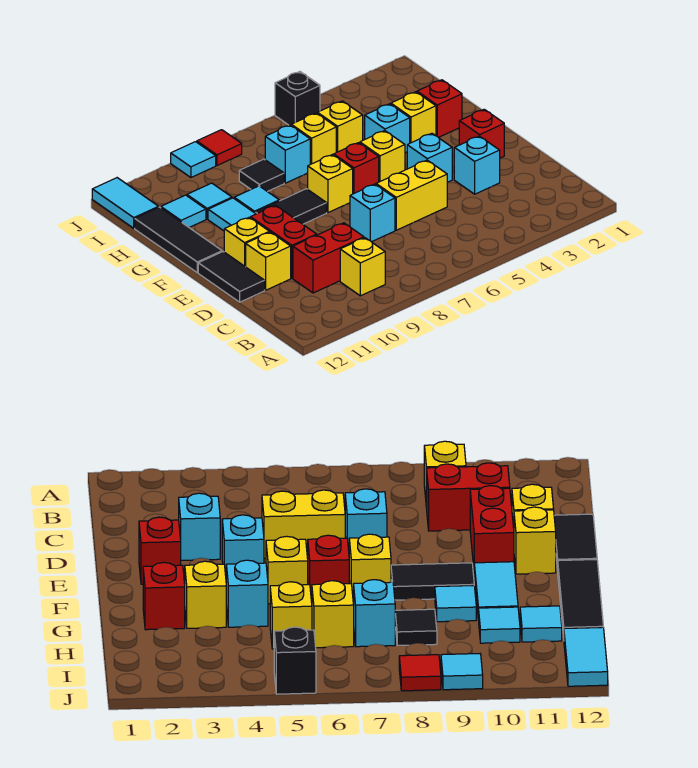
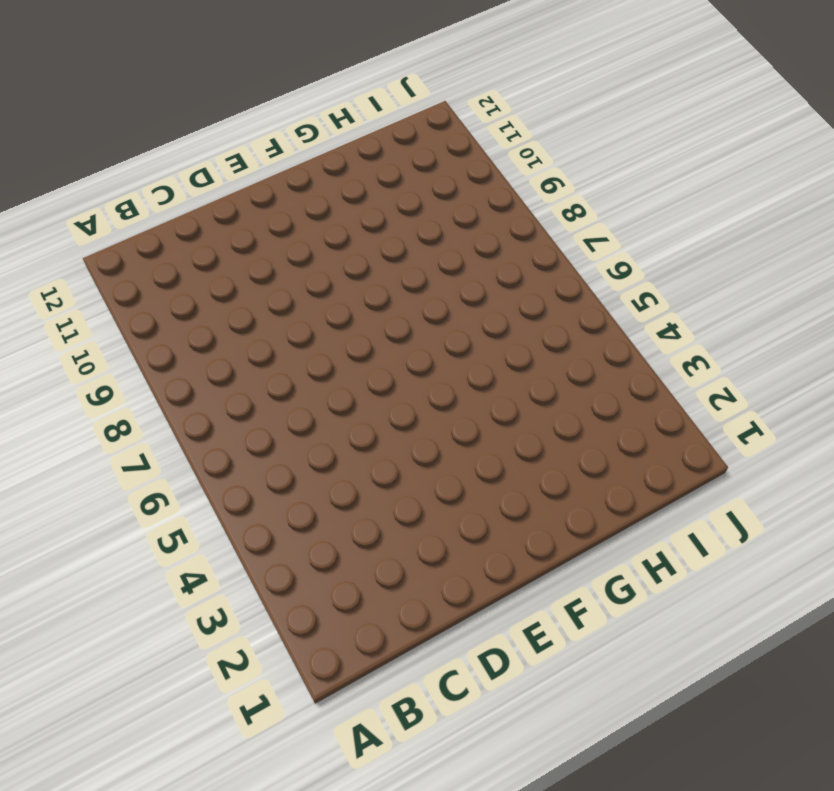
none -> yellow 1x1 brick [340,238,385,296]
none -> red 1x2 brick [293,223,364,293]
none -> cyan 1x1 brick [454,136,500,194]
none -> yellow 1x2 brick [376,160,447,230]

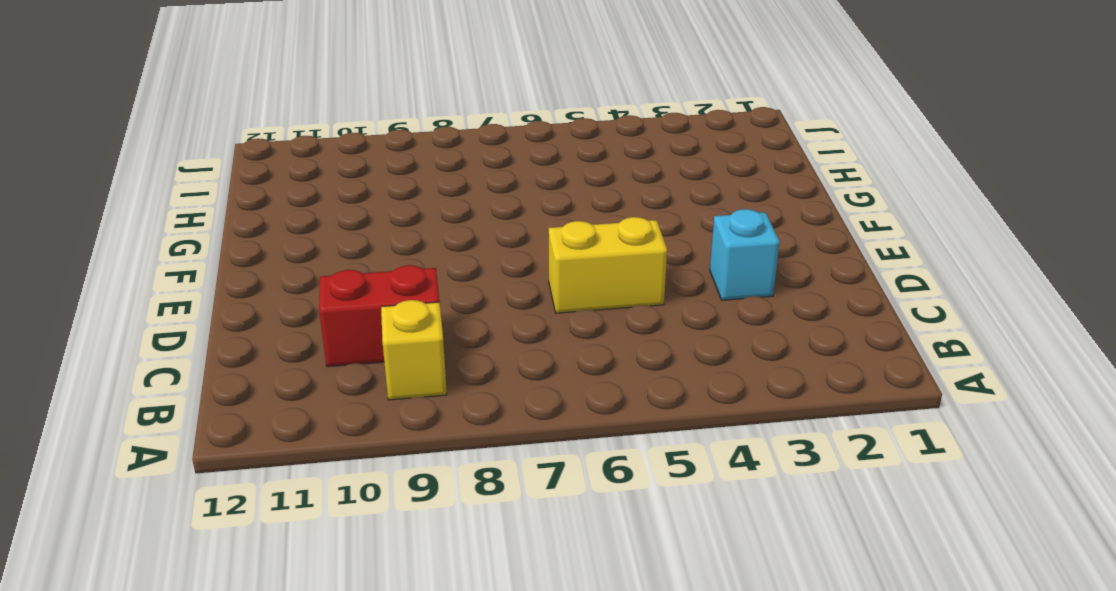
none -> cyan 1x1 brick [350,184,395,242]
none -> red 1x2 brick [251,205,317,278]
none -> yellow 1x1 brick [246,232,291,290]
none -> black 1x2 tile [198,252,265,302]

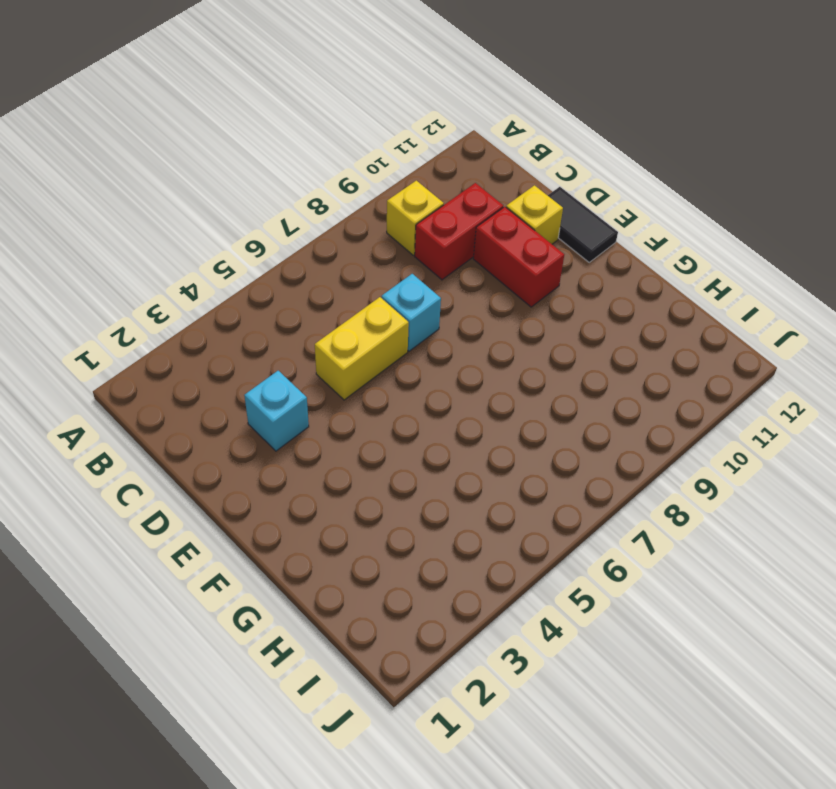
none -> red 1x1 brick [459,109,504,158]
none -> cyan 1x1 brick [407,133,452,182]
none -> yellow 1x1 brick [224,217,269,267]
none -> yellow 1x1 brick [360,131,405,182]

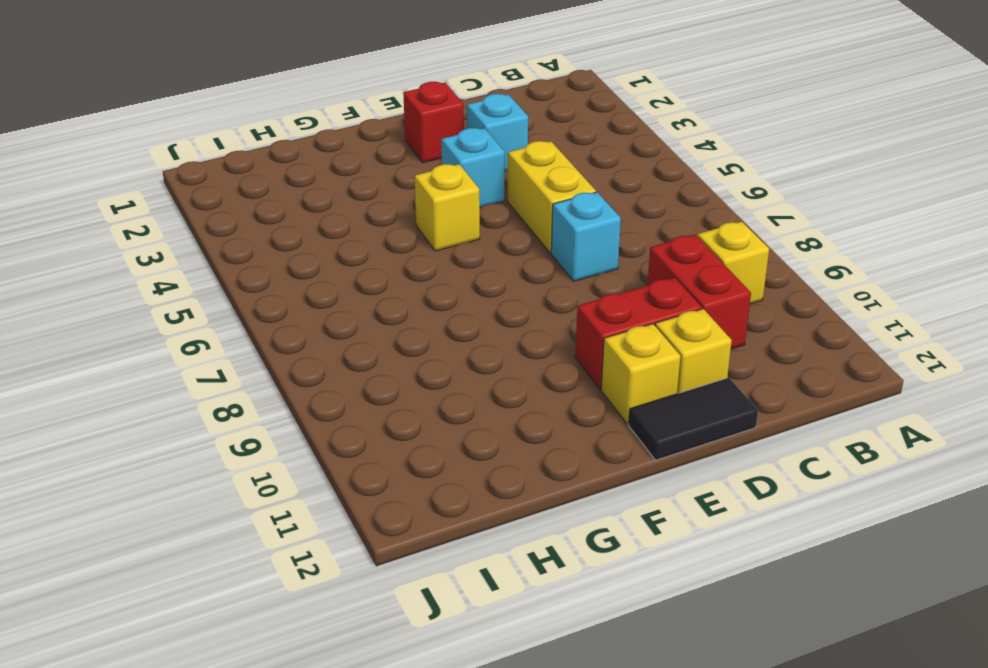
none -> red 1x1 brick [334,143,379,194]
none -> yellow 1x1 brick [308,155,353,213]
none -> black 1x2 tile [255,189,327,224]
none -> cyan 1x2 tile [208,198,255,231]

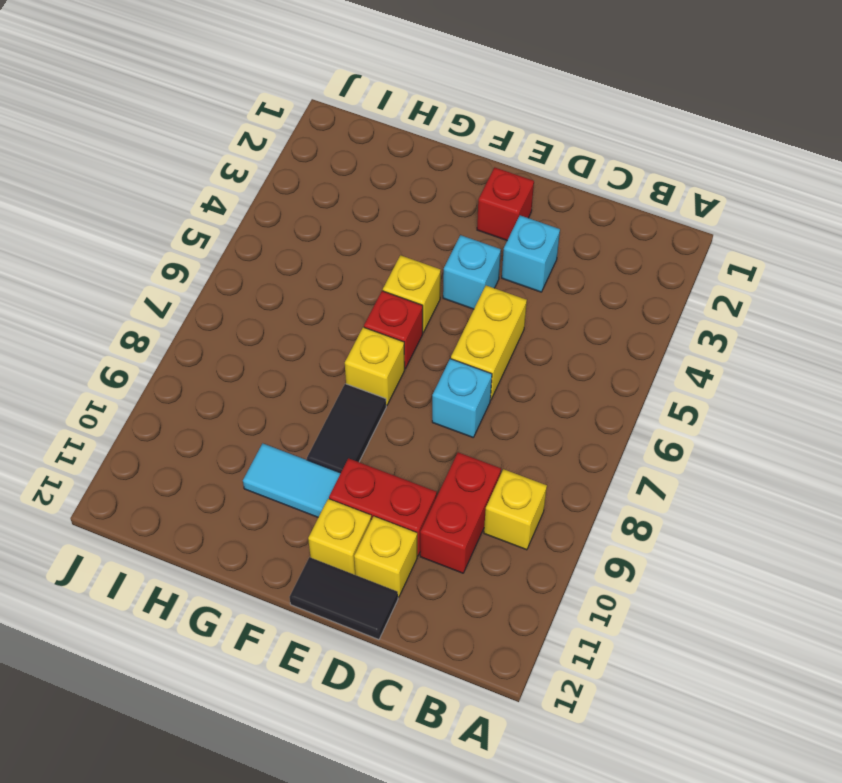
none -> black 1x3 tile [135,207,222,273]
none -> red 1x1 brick [417,80,462,138]
none -> yellow 1x1 brick [391,92,436,143]
none -> cyan 1x1 brick [365,104,410,153]

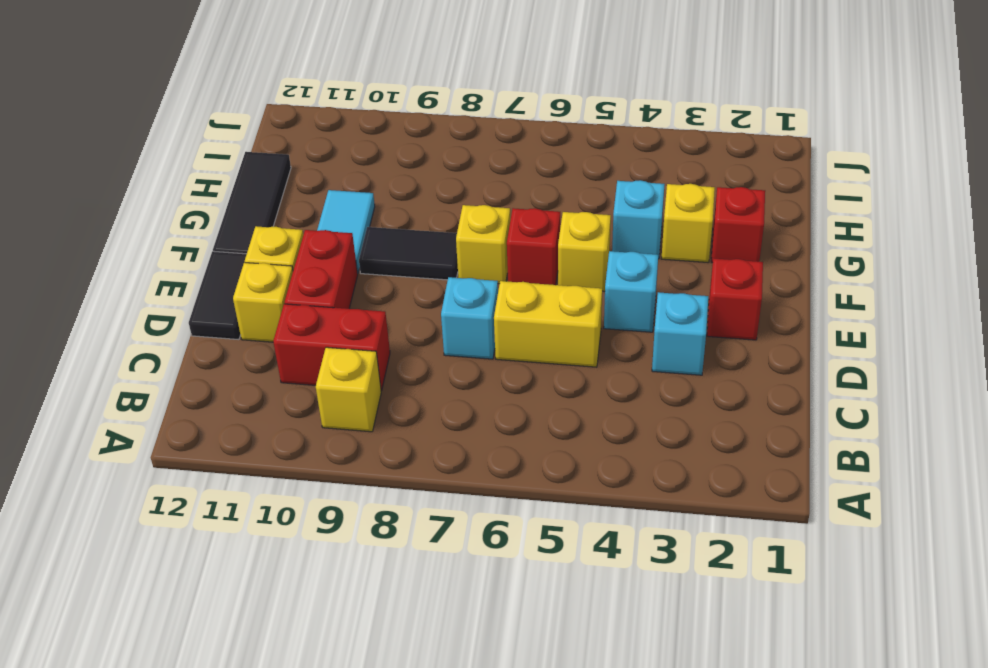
none -> cyan 1x1 tile [234,186,279,213]
none -> yellow 1x1 brick [318,101,363,152]
none -> yellow 1x1 brick [291,113,336,164]
none -> cyan 1x1 brick [265,125,310,183]

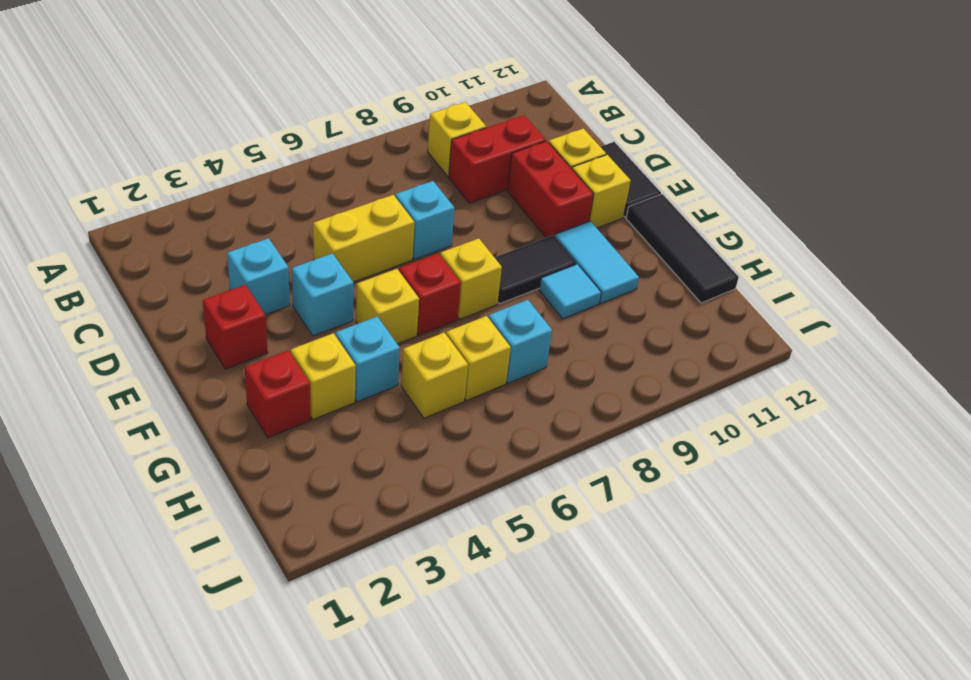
none -> black 1x1 tile [239,159,284,192]
none -> cyan 1x1 tile [187,183,232,219]
none -> cyan 1x1 tile [161,195,206,227]
none -> cyan 1x2 tile [92,178,159,228]

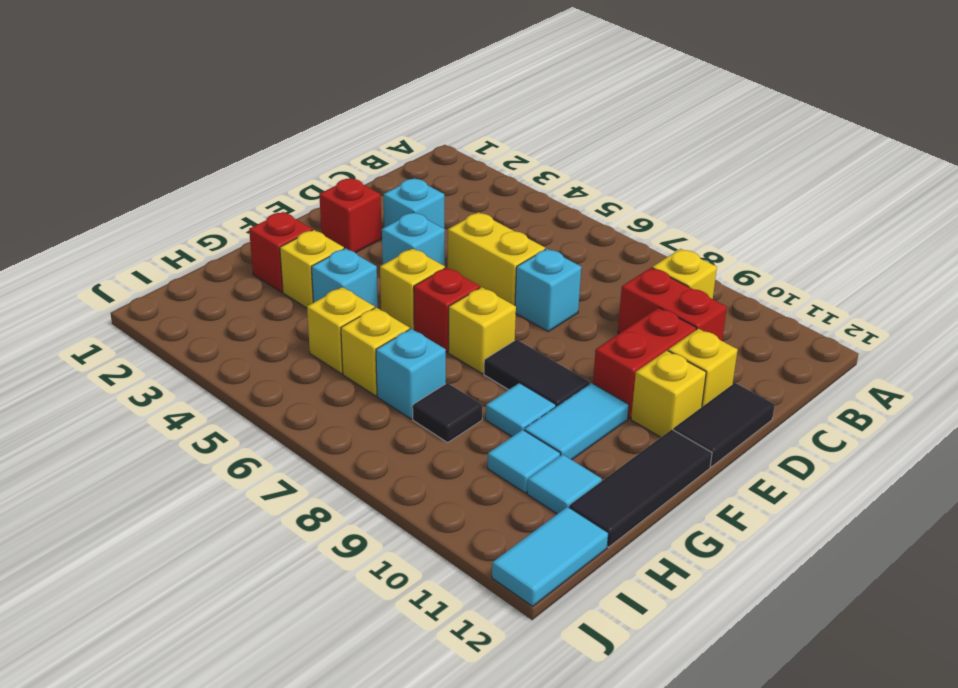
none -> black 1x1 brick [275,72,320,125]
none -> red 1x1 tile [197,130,242,165]
none -> cyan 1x1 tile [171,142,216,177]

